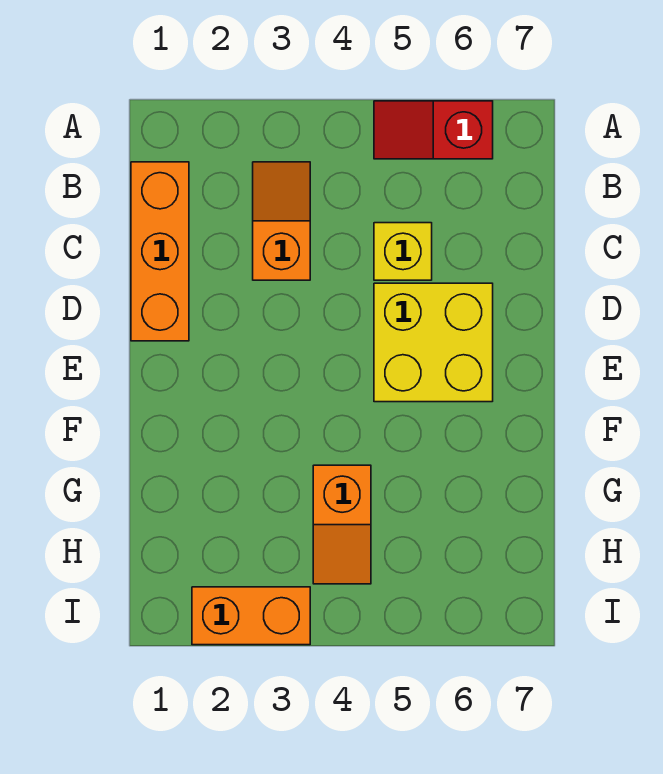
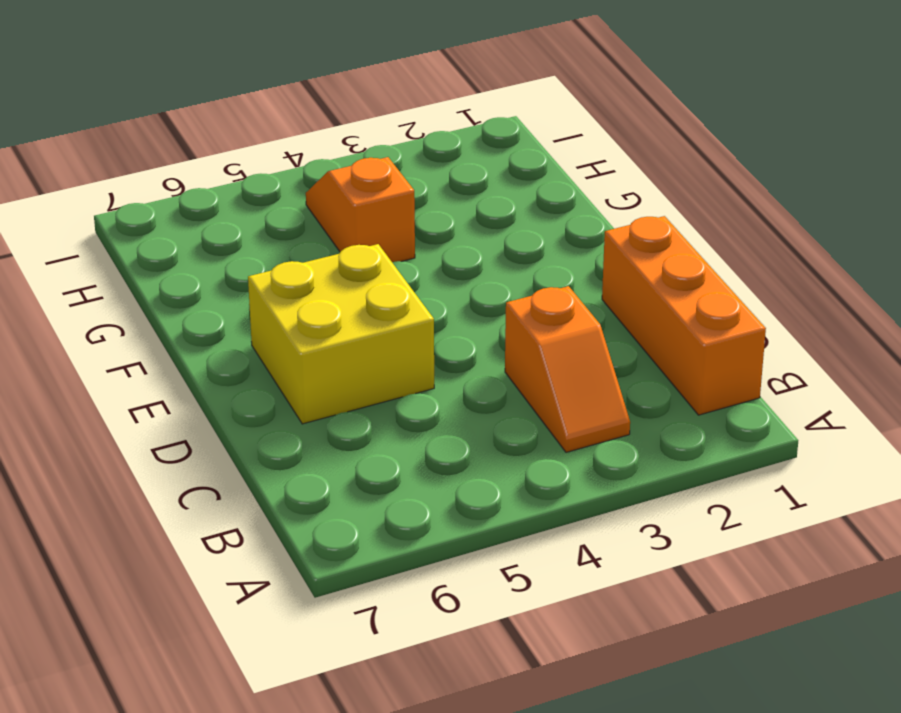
none -> red 1x2 slope [374,101,493,159]
none -> yellow 1x1 brick [374,223,432,280]

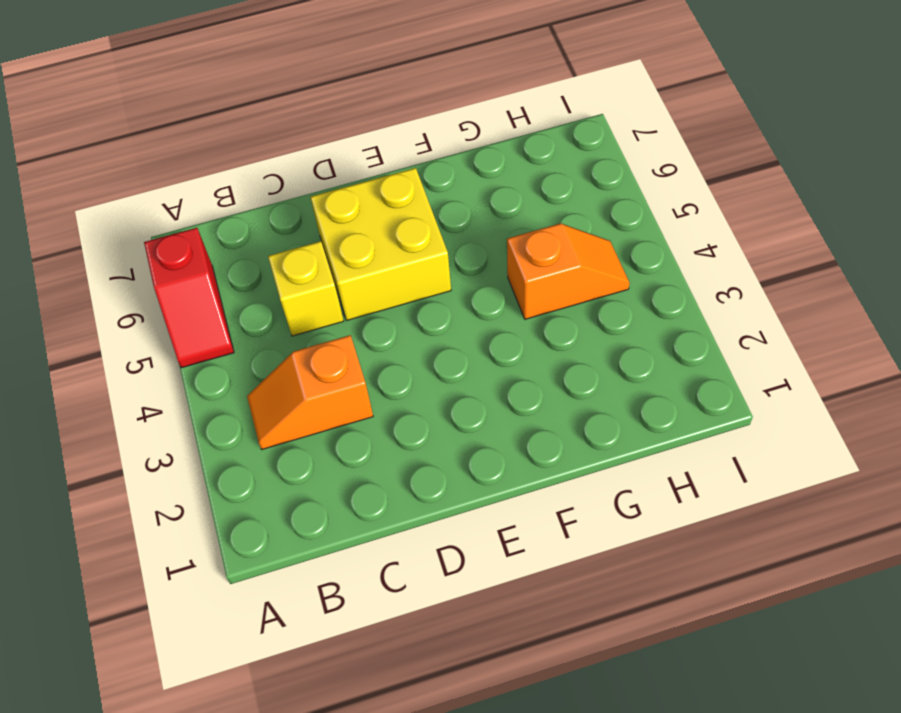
none -> orange 1x3 brick [131,162,189,341]
none -> orange 1x2 brick [192,587,310,645]

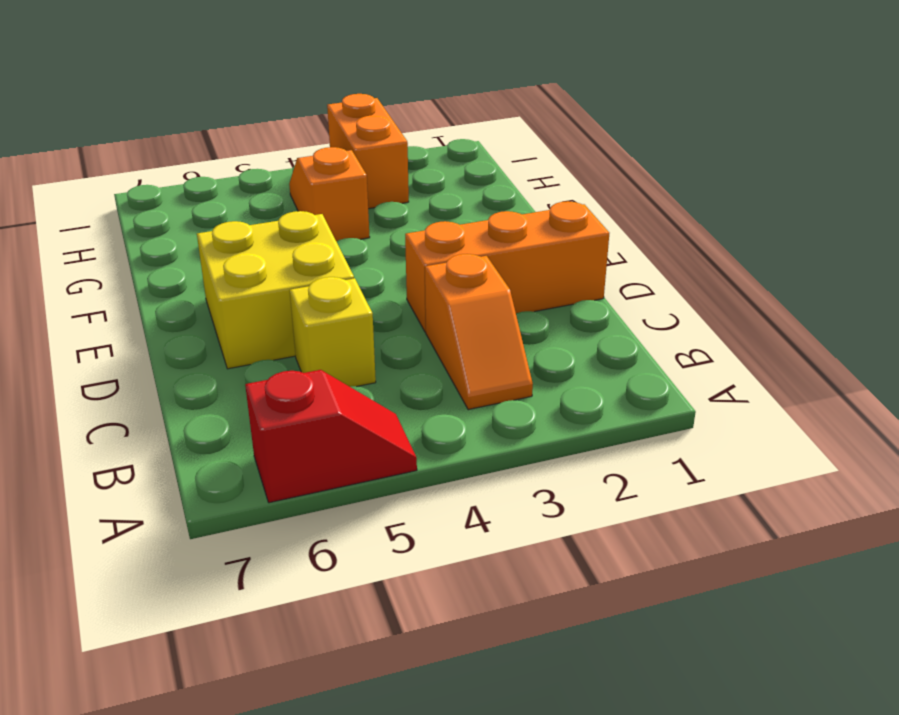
orange 1x3 brick [405,201,609,332] -> orange 1x3 brick turned to [131,162,189,341]
orange 1x2 brick [327,94,409,209] -> orange 1x2 brick turned to [192,587,310,645]

